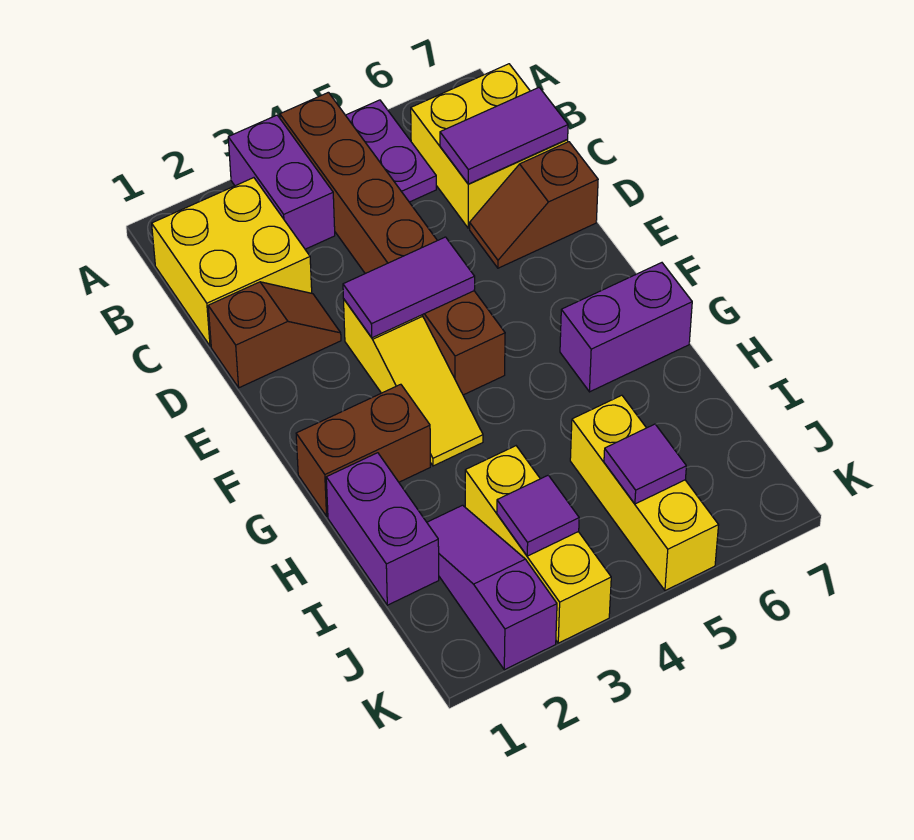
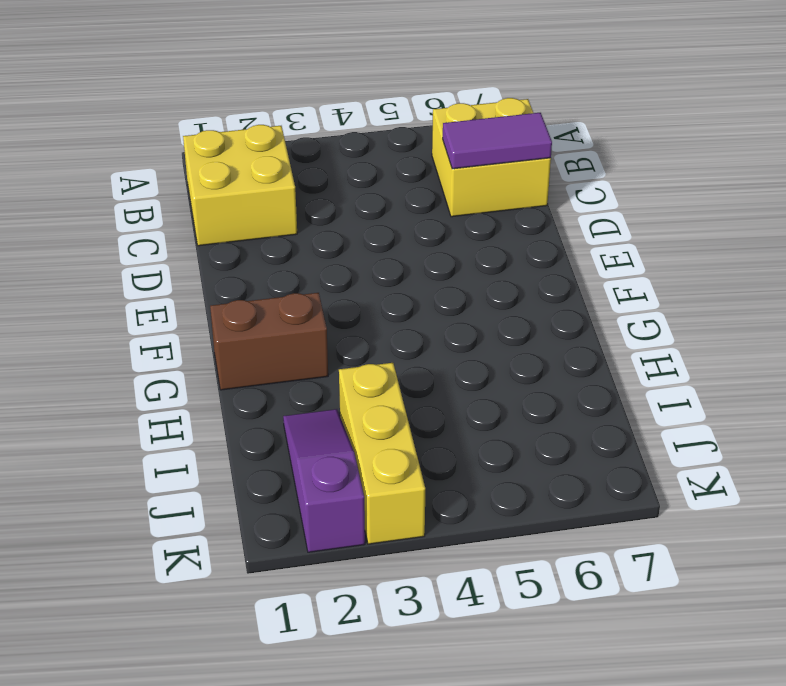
none -> purple 1x2 brick [228,115,335,249]
none -> brown 1x6 brick [280,92,505,395]
none -> purple 1x2 plate [346,100,436,202]

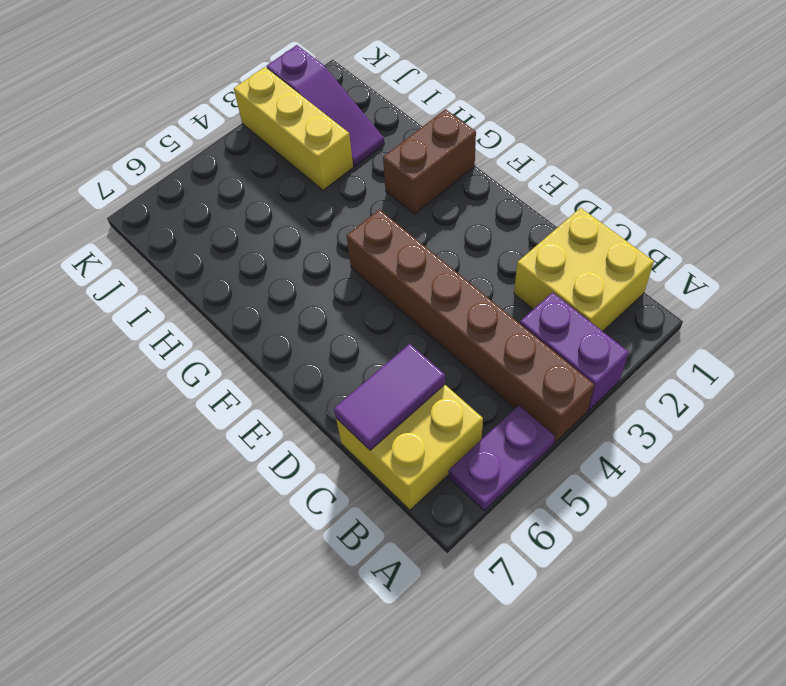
purple 1x2 plate [449,405,555,511] -> purple 1x2 plate turned to [346,100,436,202]
none -> brown 1x2 slope [208,282,341,388]
none -> brown 1x2 slope [470,142,598,268]
none -> yellow 1x3 slope [344,300,483,466]

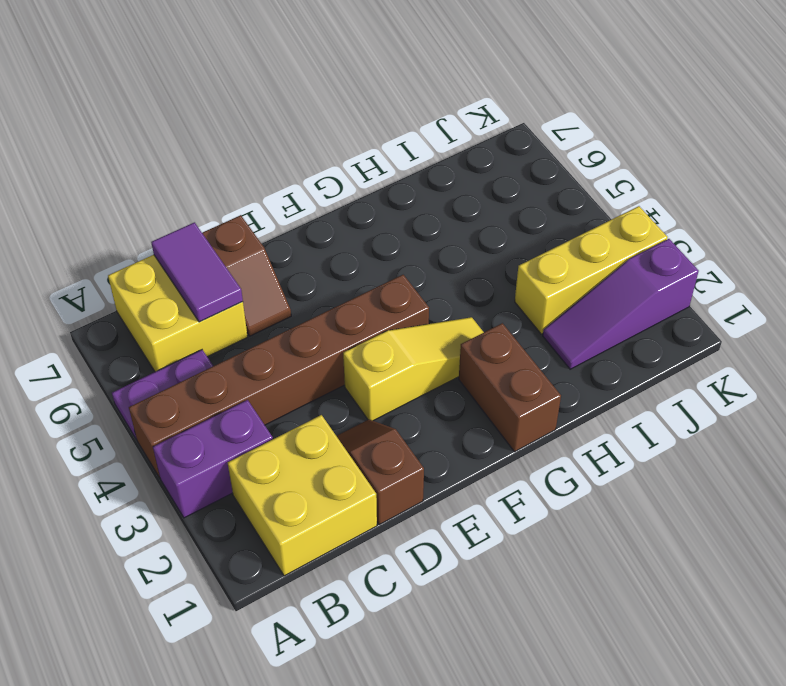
none -> purple 1x2 brick [560,263,692,392]
none -> purple 1x2 brick [326,453,439,605]
none -> yellow 1x3 brick [570,395,719,591]

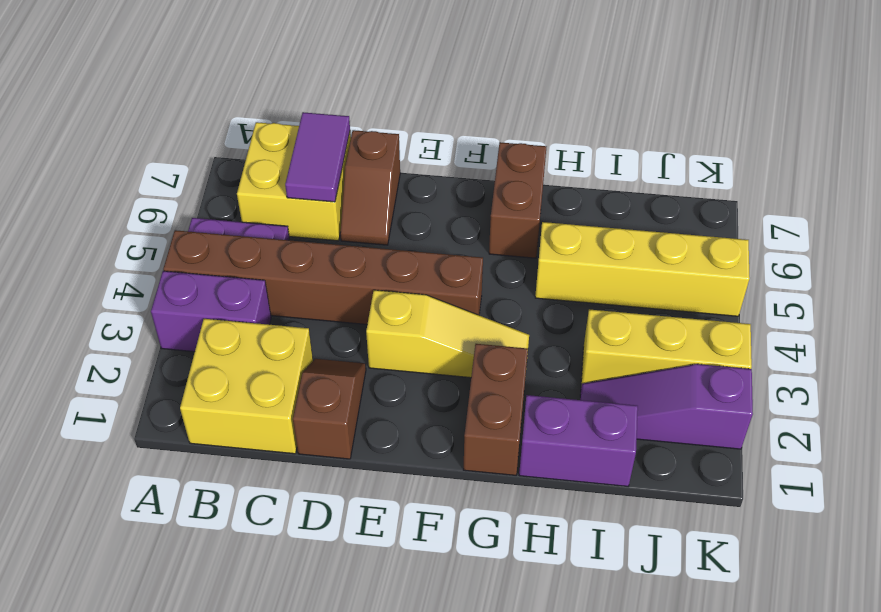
brown 1x2 brick [489,142,546,258] -> purple 1x2 brick [560,263,692,392]
yellow 1x4 brick [535,222,750,316] -> yellow 1x3 brick [570,395,719,591]
none -> purple 1x2 tile [343,237,475,338]
none -> purple 1x1 tile [497,475,579,556]
none -> purple 1x1 tile [604,424,686,504]

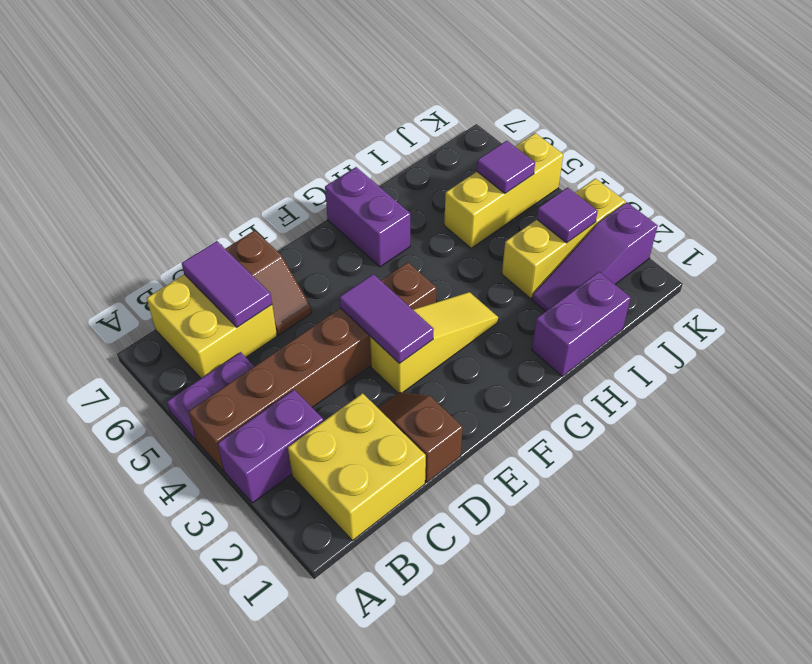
none -> brown 1x2 brick [296,384,430,516]

